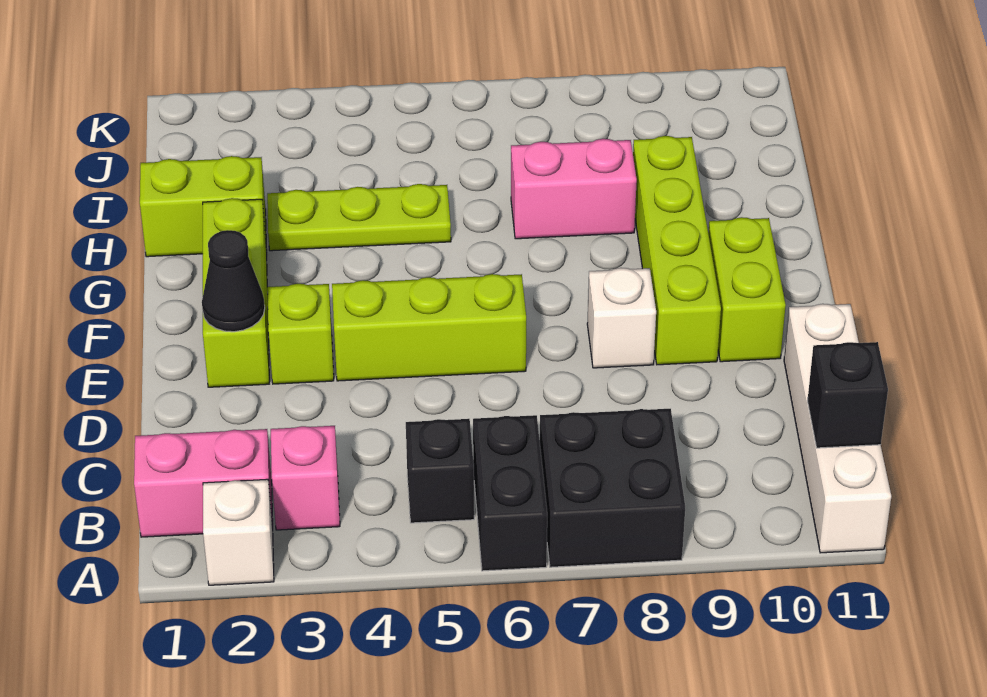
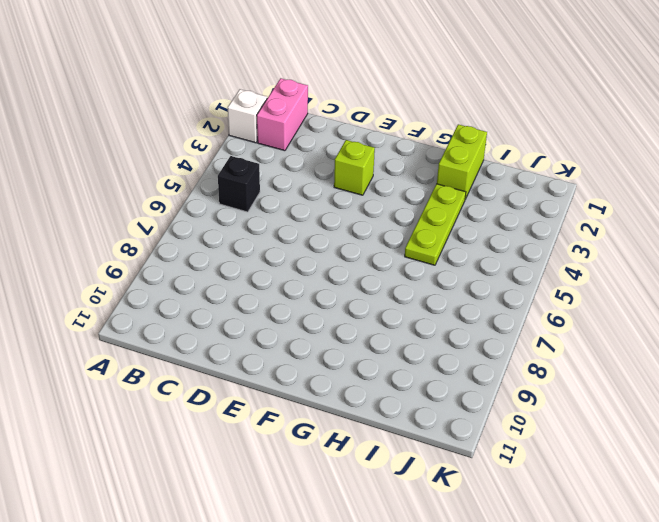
none -> black 1x2 brick [473,415,547,571]
none -> black 2x2 brick [540,409,685,567]
none -> white 1x4 brick [784,304,891,553]

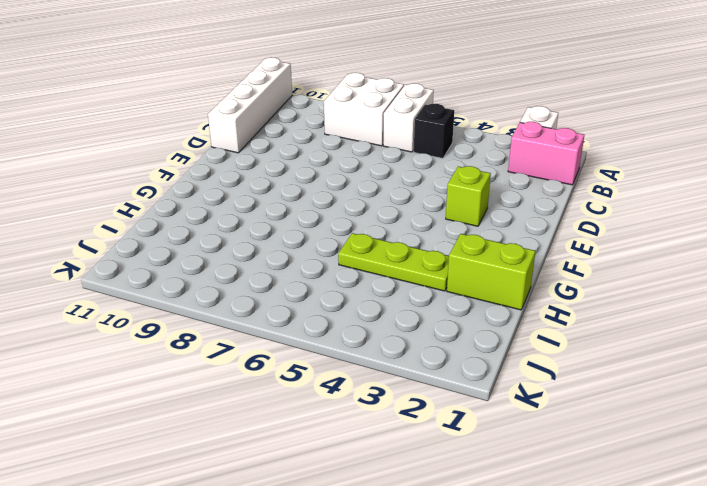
white 1x2 brick [383,83,434,152] -> black 1x2 brick [473,415,547,571]
white 2x2 brick [324,73,404,146] -> black 2x2 brick [540,409,685,567]
none -> pink 1x1 brick [271,426,340,530]
none -> lime 1x3 brick [203,198,269,387]
none -> lime 1x3 brick [332,274,526,381]

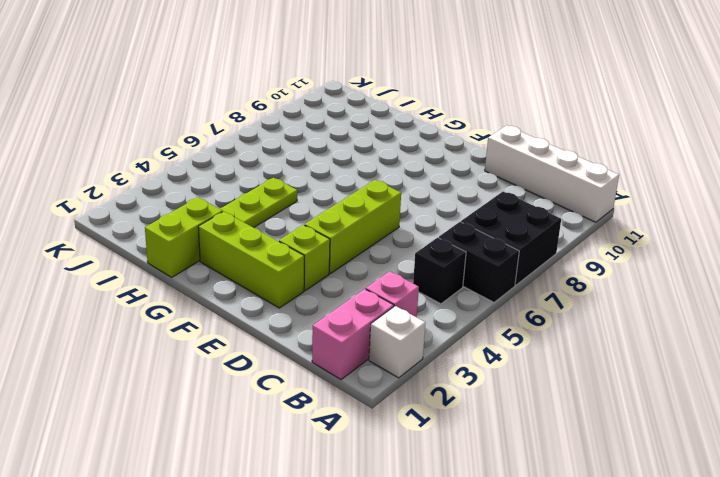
none -> white 1x1 brick [587,268,656,368]
none -> lime 1x4 brick [633,136,721,365]
none -> lime 1x2 brick [708,217,786,362]

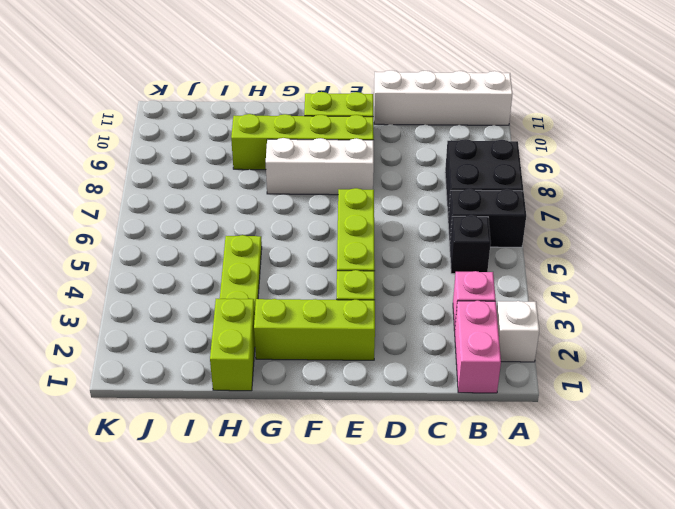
white 1x3 brick [266,138,374,195] -> white 1x1 brick [587,268,656,368]
none -> pink 1x2 brick [511,139,637,239]
none -> black 1x1 brick [807,342,888,448]
none -> black 1x1 cone [202,230,265,332]

